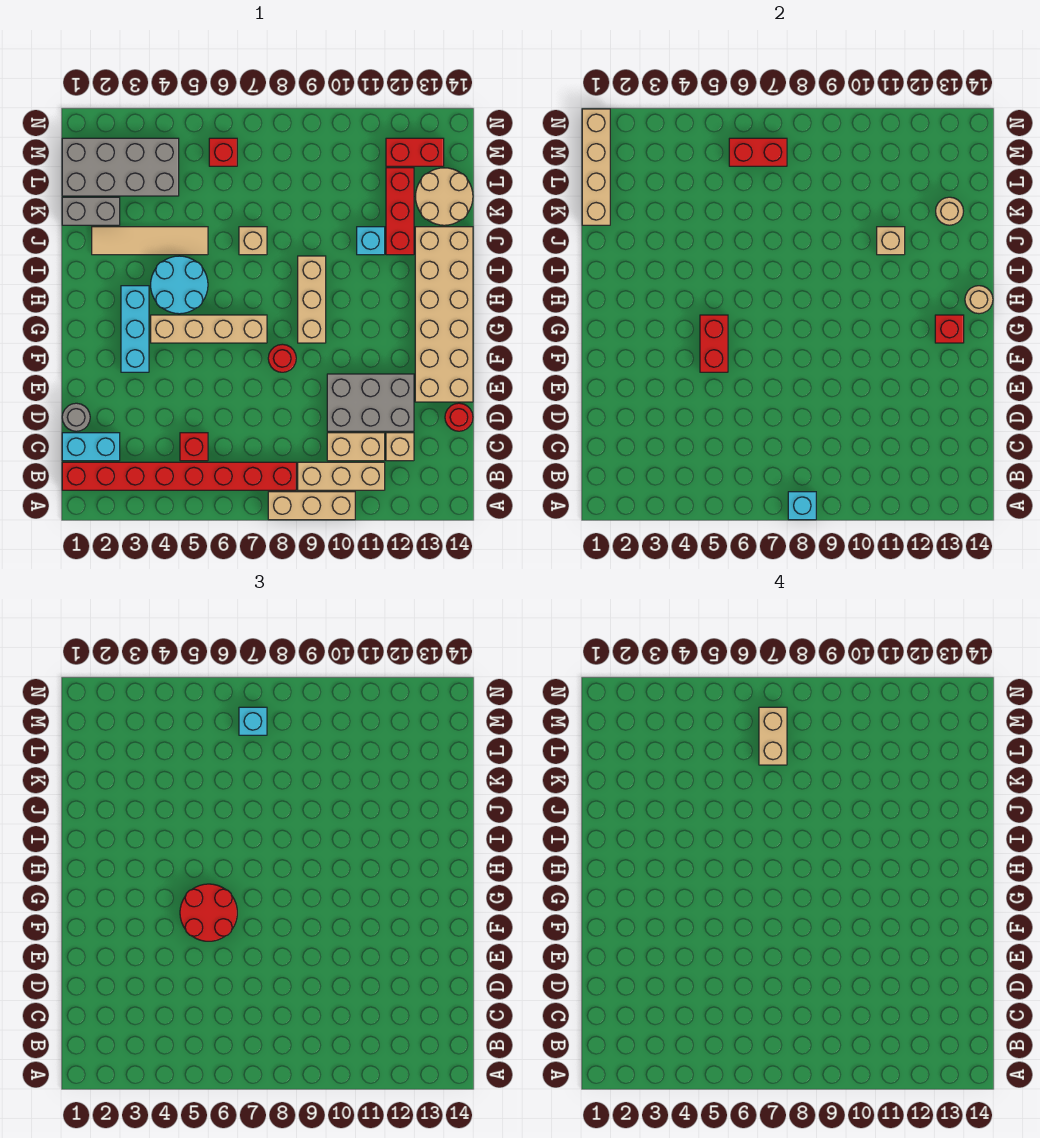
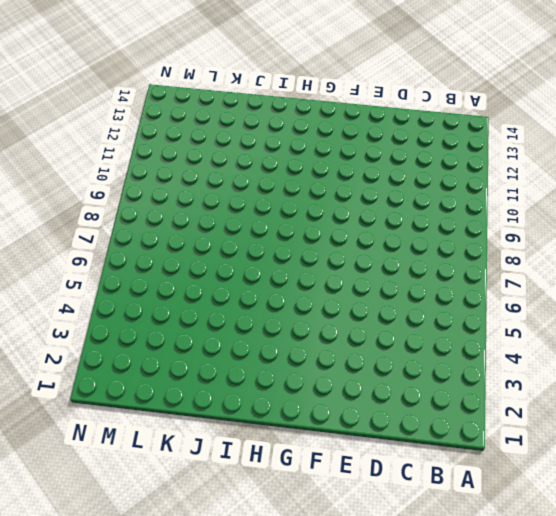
none -> tan 1x3 brick [268,492,355,520]
none -> red 1x8 brick [62,462,296,490]
none -> tan 1x3 brick [298,462,385,490]
none -> cyan 1x2 brick [62,433,120,461]

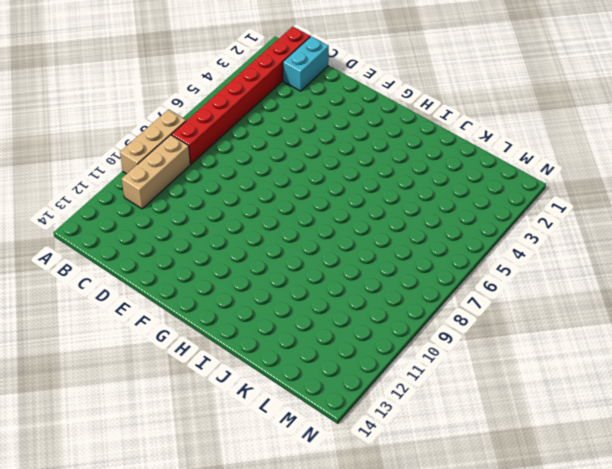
none -> red 1x1 brick [180,433,208,461]
none -> tan 1x2 brick [327,433,385,461]
none -> tan 1x1 brick [386,433,414,461]
none -> grey 1x1 round brick [62,403,90,431]

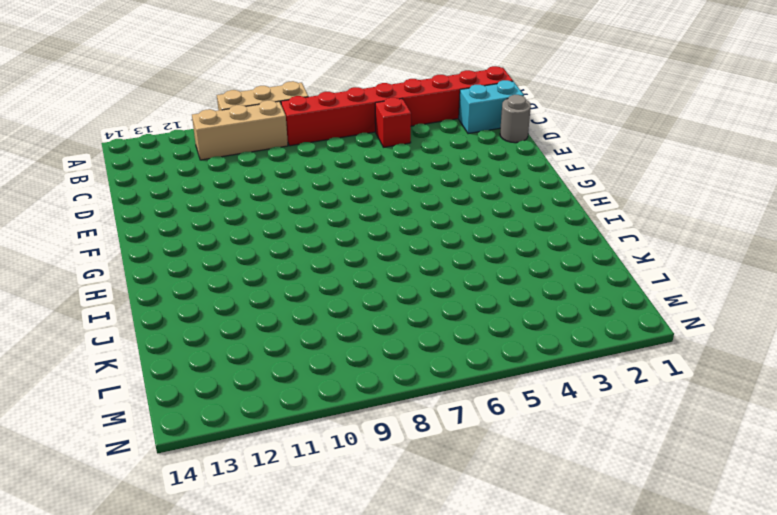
none -> tan 1x2 brick [327,433,385,461]
none -> tan 1x1 brick [386,433,414,461]
none -> grey 2x3 brick [327,374,414,431]
none -> red 1x1 round brick [445,403,473,431]

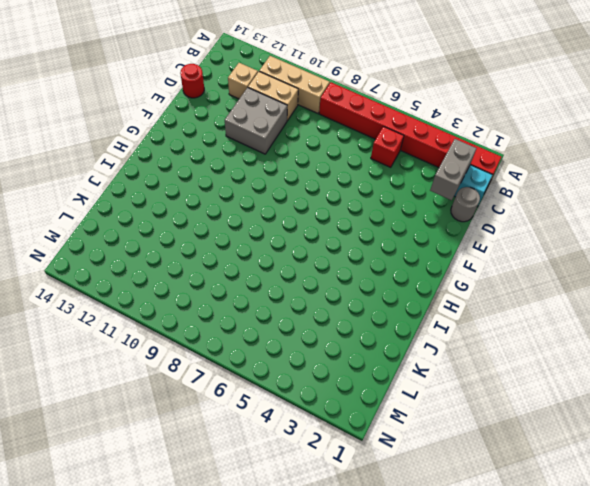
grey 1x2 brick [430,139,476,200] -> grey 1x2 brick turned to [62,197,120,225]
grey 2x2 brick [225,87,287,154] -> grey 2x3 brick [327,374,414,431]
none -> tan 1x3 brick [268,492,355,520]
none -> tan 2x6 brick [415,227,473,402]
none -> cyan 1x3 brick [121,286,149,372]
none -> red 1x1 round brick [268,344,296,372]

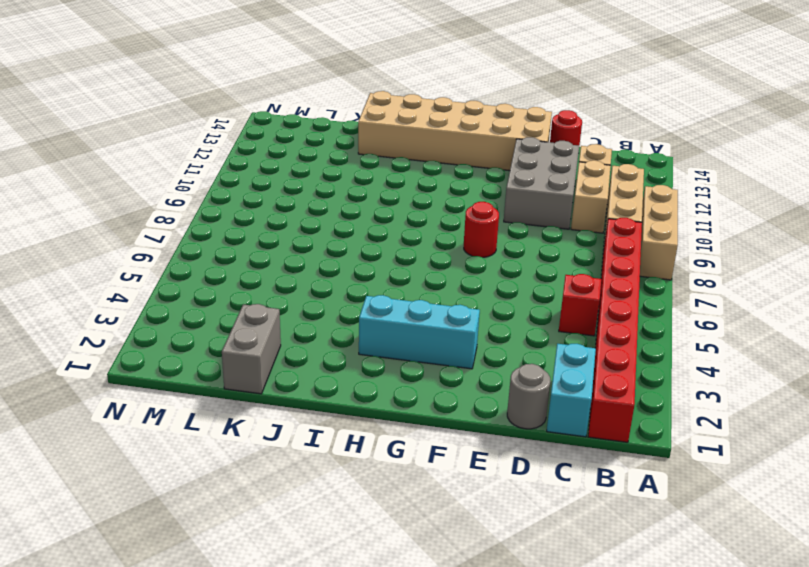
none -> tan 1x4 brick [151,315,267,343]
none -> tan 1x3 brick [298,256,326,343]
none -> cyan 2x2 round brick [151,256,208,314]
none -> tan 1x4 tile [92,227,208,255]

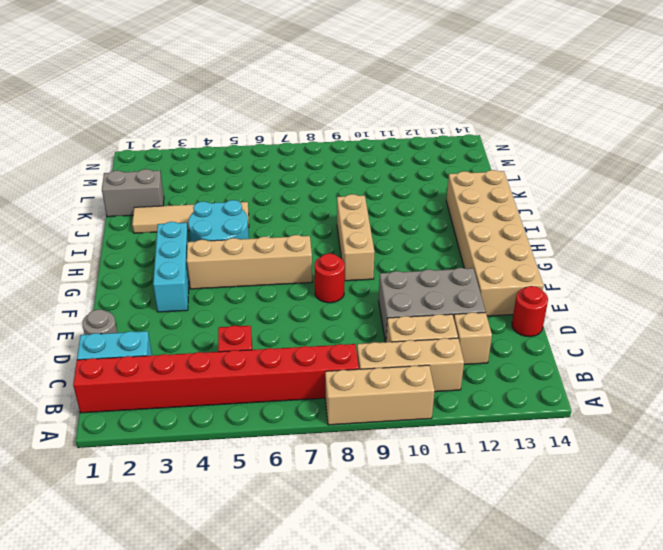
none -> tan 1x1 brick [239,227,267,255]
none -> cyan 1x1 brick [357,227,385,255]
none -> red 1x3 brick [386,168,414,255]
none -> tan 2x2 round brick [416,168,473,225]

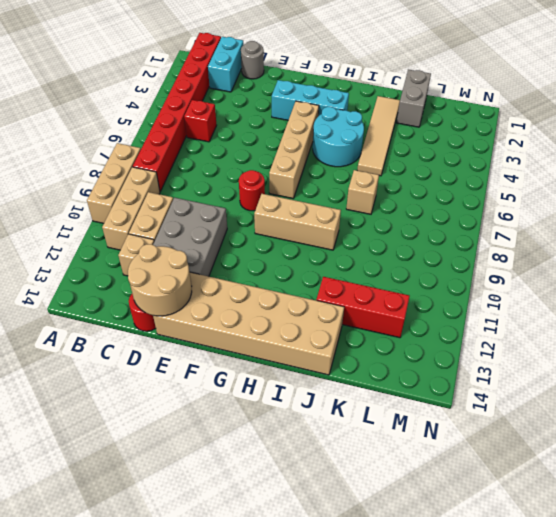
tan 2x2 round brick [128,244,192,316] -> tan 2x2 round brick moved to [416,168,473,225]
none -> cyan 1x1 brick [357,227,385,255]
none -> grey 2x4 brick [62,138,179,196]
none -> red 1x1 brick [209,138,237,166]
none -> red 1x2 brick [386,138,444,166]

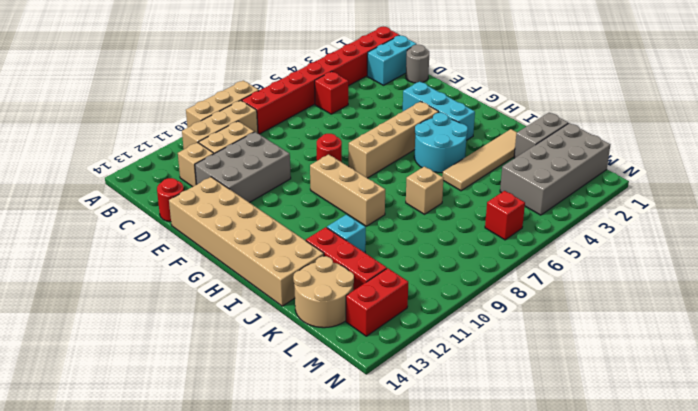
none -> cyan 1x1 brick [788,492,816,520]
none -> red 1x2 brick [700,315,728,372]
none -> red 1x1 brick [935,315,964,343]
none -> tan 1x1 round brick [965,286,993,314]

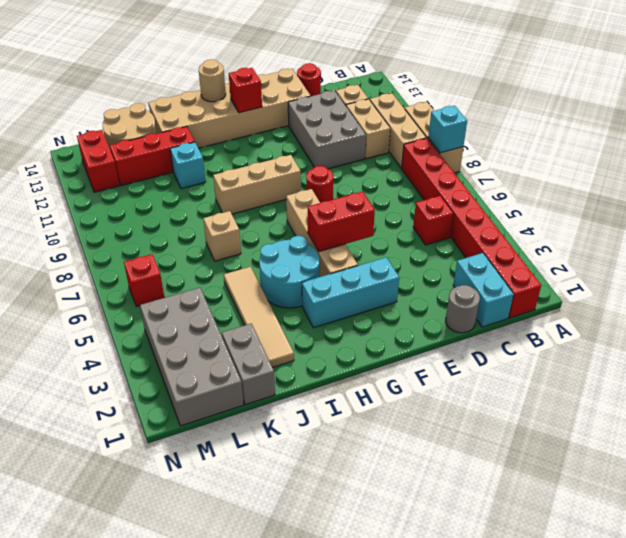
none -> tan 1x1 brick [877,227,905,255]
none -> tan 1x4 brick [582,109,610,225]
none -> tan 1x1 round brick [936,197,963,225]
none -> red 1x2 brick [729,138,787,166]

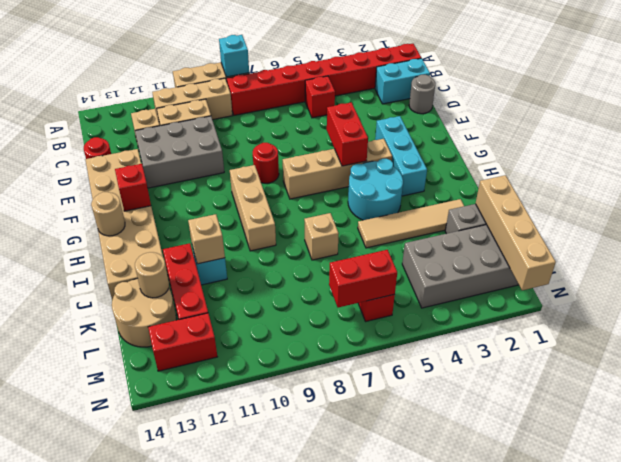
none -> red 2x2 round brick [180,884,237,941]
none -> cyan 1x1 brick [239,707,267,735]
none -> tan 1x2 brick [759,707,787,765]

